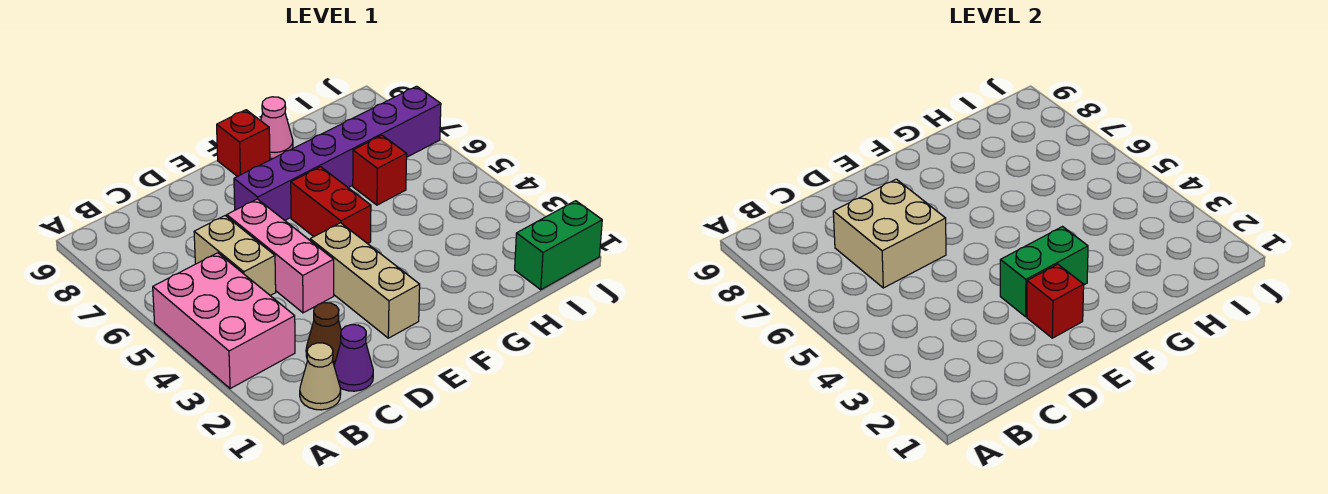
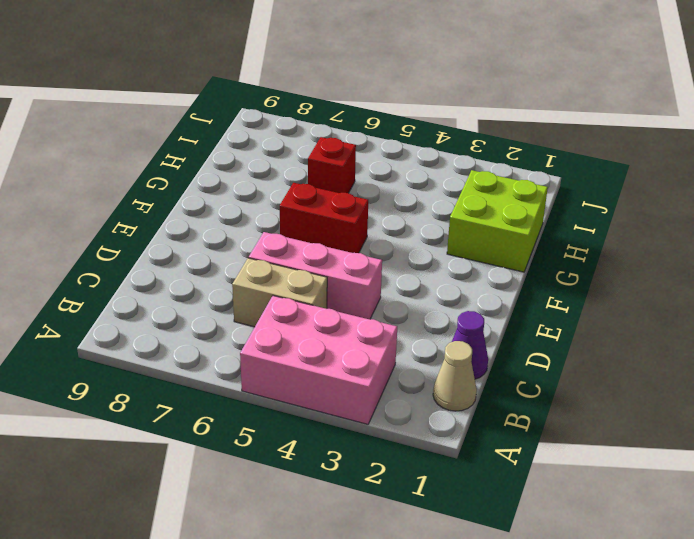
lime 2x2 brick [447,170,548,272] -> none
none -> brown 1x1 cone [306,303,341,365]
none -> tan 1x3 brick [310,223,420,338]
none -> purple 1x6 brick [234,86,441,220]

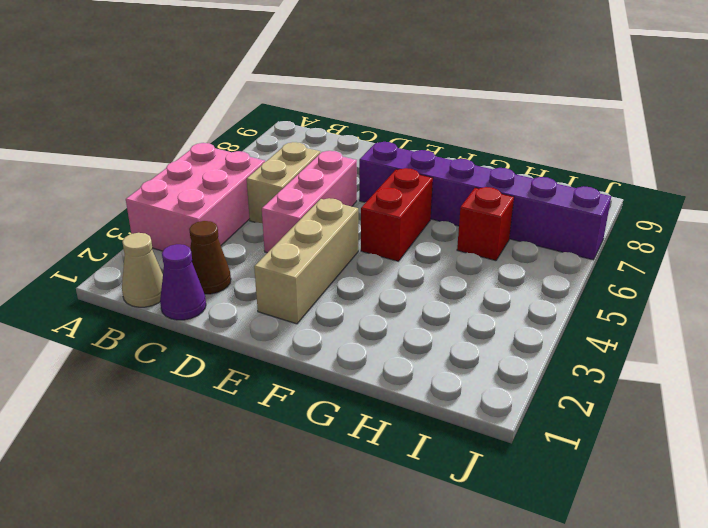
none -> red 1x1 brick [217,110,270,177]
none -> pink 1x1 cone [261,97,293,158]
none -> green 1x2 brick [515,201,602,290]

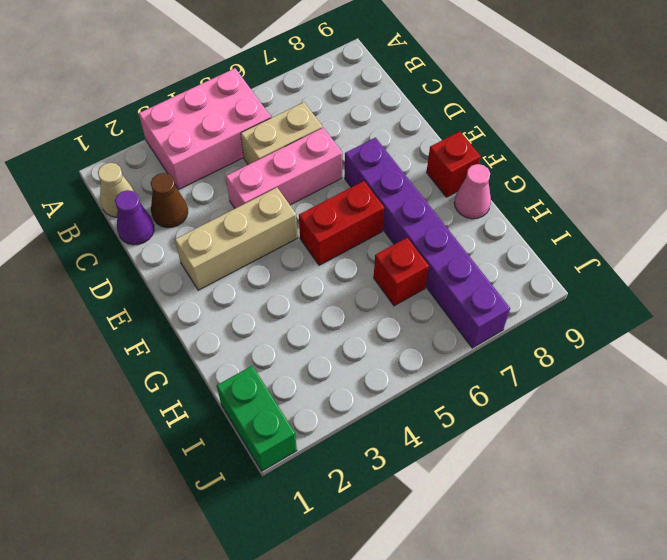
none -> tan 2x2 brick [833,179,946,288]
none -> red 1x1 brick [1027,264,1084,338]
none -> green 1x2 brick [1000,227,1088,317]

